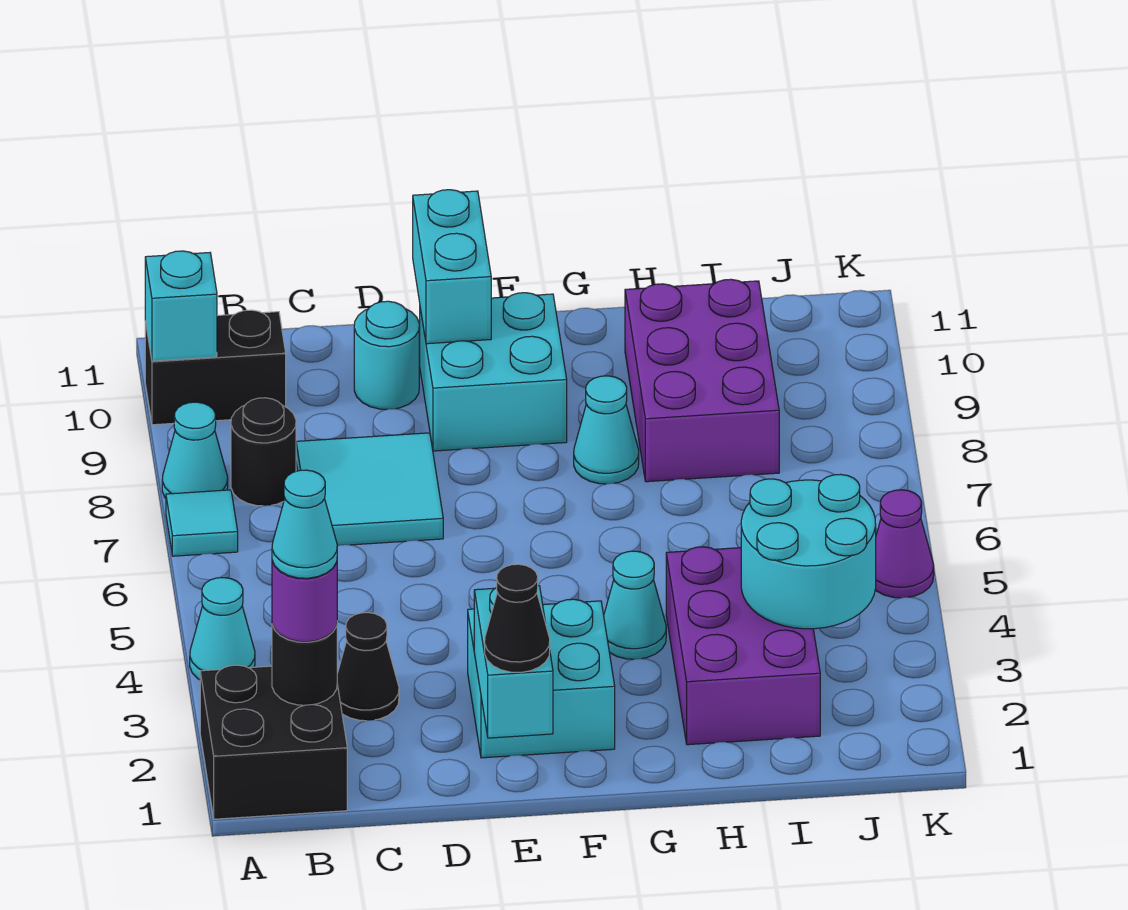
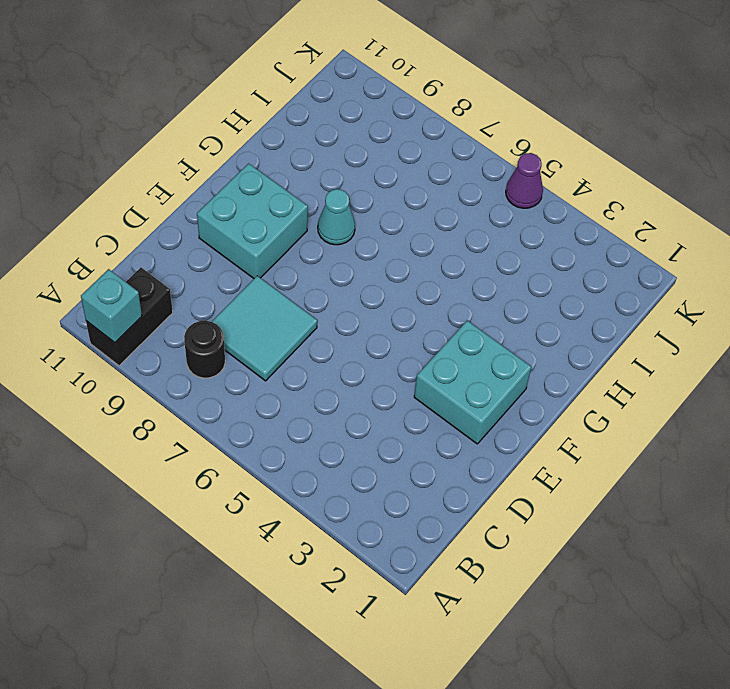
none -> black 2x2 brick [200,665,347,819]
none -> cyan 1x1 cone [190,578,255,680]
none -> cyan 1x1 tile [166,490,238,556]

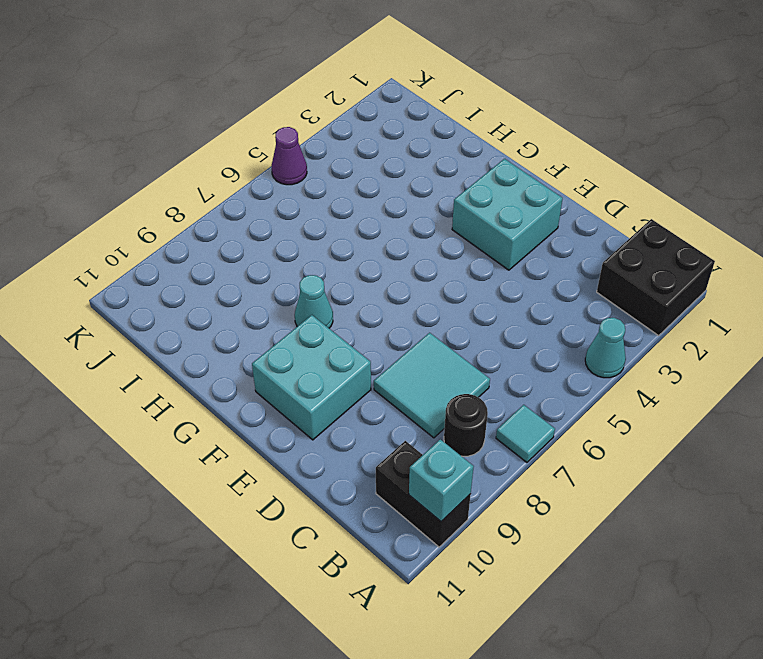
none -> cyan 1x1 cone [162,402,228,498]
none -> black 1x1 cone [337,613,399,721]
none -> cyan 1x1 round brick [354,301,419,409]

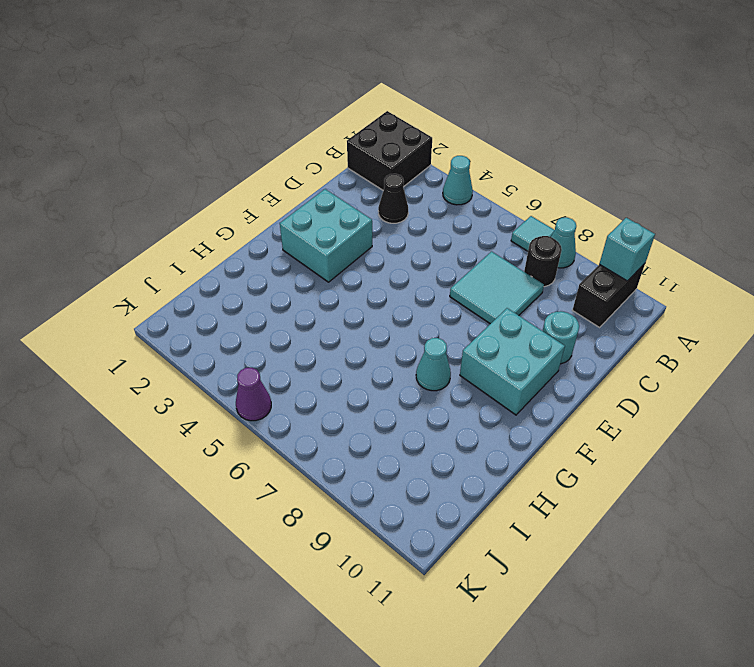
none -> cyan 1x1 cone [604,551,666,659]
none -> purple 2x3 brick [666,547,820,745]
none -> purple 2x3 brick [625,279,779,482]

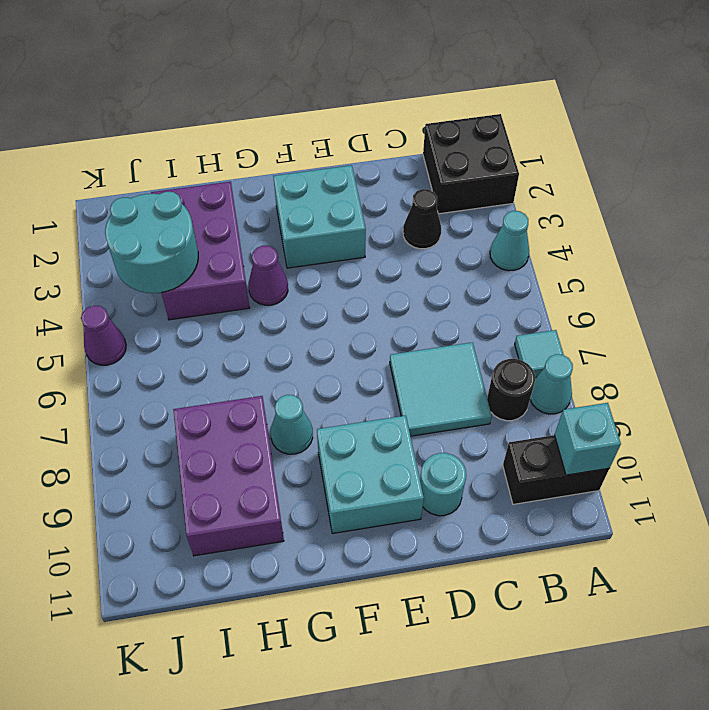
purple 1x1 cone [249,246,288,305] -> cyan 1x1 cone [604,551,666,659]
none -> black 1x1 round brick [272,624,337,705]
none -> cyan 1x2 brick [474,586,553,738]
none -> cyan 1x2 brick [413,190,491,344]

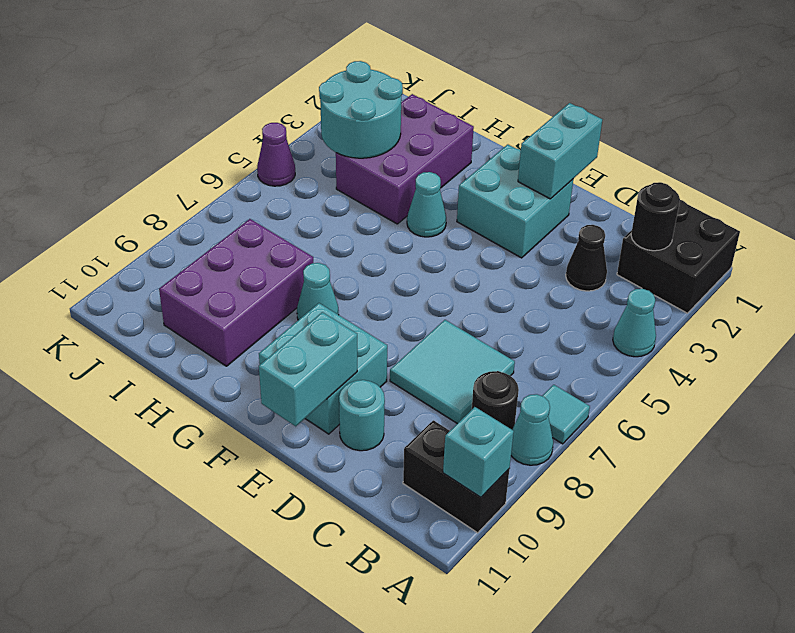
none -> purple 1x1 round brick [272,561,337,642]
none -> black 1x1 cone [485,564,550,673]
none -> cyan 1x1 cone [272,470,337,578]

